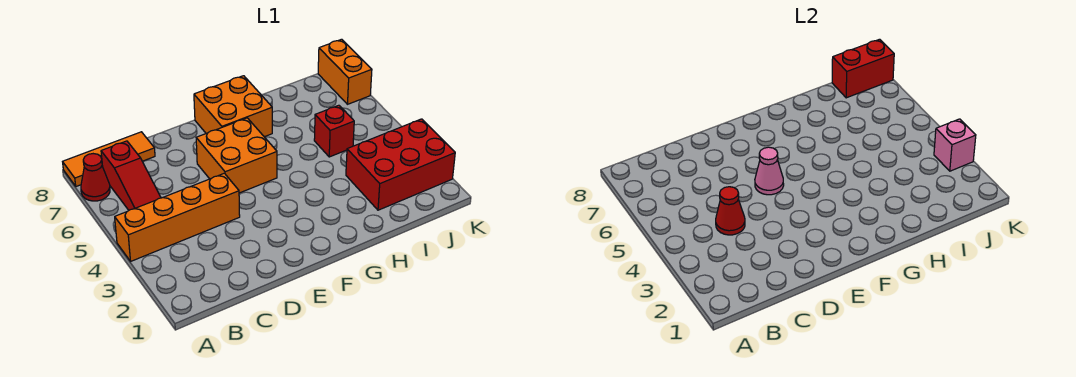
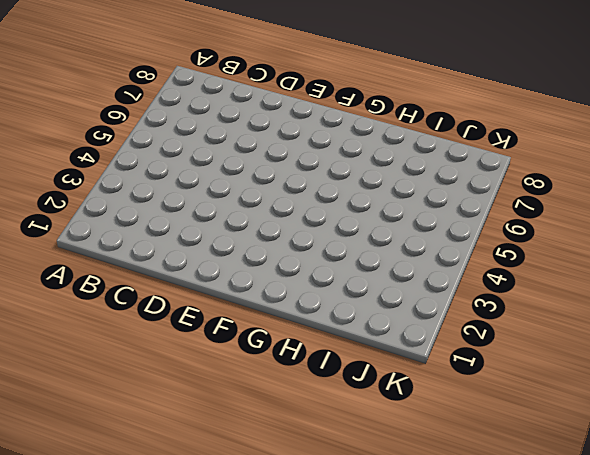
none -> orange 1x4 brick [115,173,240,261]
none -> red 1x1 cone [81,154,110,201]
none -> orange 1x3 tile [63,132,155,186]

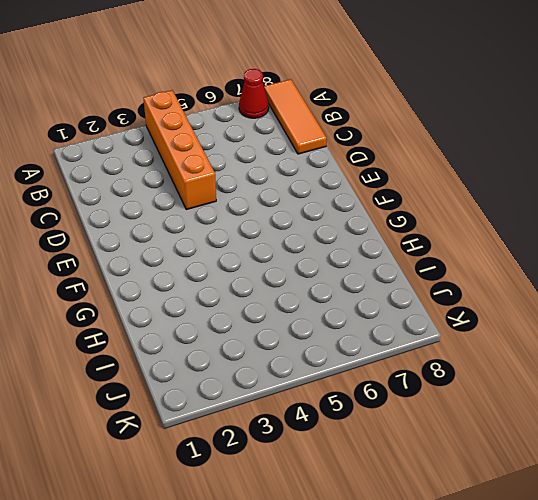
none -> red 1x3 slope [101,141,161,210]
none -> orange 2x2 brick [196,118,277,193]
none -> orange 2x2 brick [194,76,272,137]

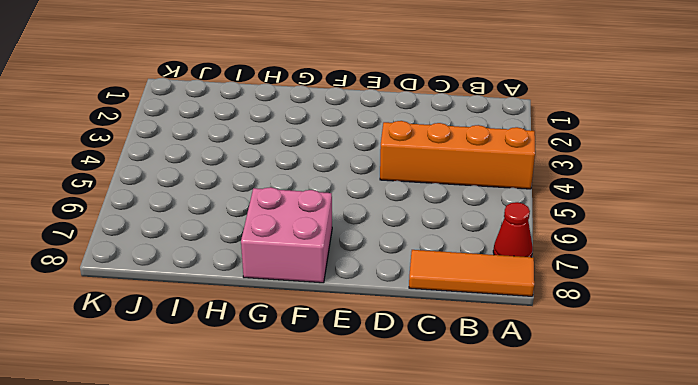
pink 2x2 brick [241,187,332,283] -> orange 2x2 brick [194,76,272,137]
none -> red 1x3 slope [101,141,161,210]
none -> orange 2x2 brick [196,118,277,193]
none -> red 2x3 brick [346,119,455,210]

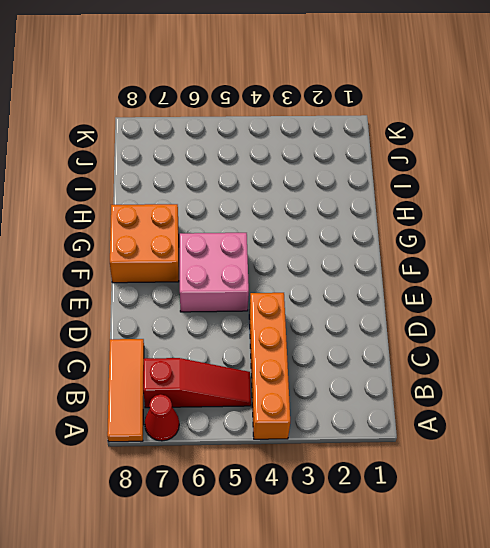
pink 2x2 brick [180,233,249,312] -> orange 2x2 brick [196,118,277,193]
none -> red 2x3 brick [346,119,455,210]
none -> red 1x1 brick [314,105,354,157]
none -> orange 1x2 brick [318,39,372,104]

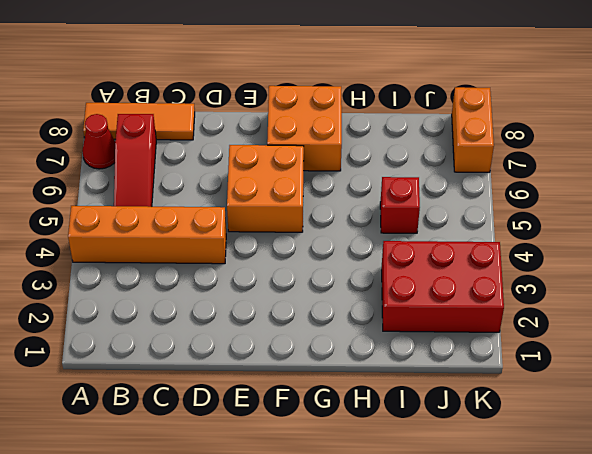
none -> red 1x1 cone [716,187,745,235]
none -> pink 1x1 cone [755,147,784,195]
none -> red 1x2 brick [832,39,894,98]

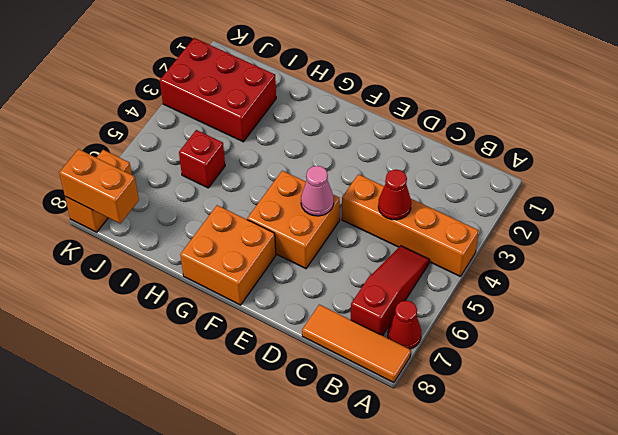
orange 1x2 brick [59,149,139,223] -> red 1x2 brick [832,39,894,98]
none -> pink 1x1 brick [934,119,976,171]

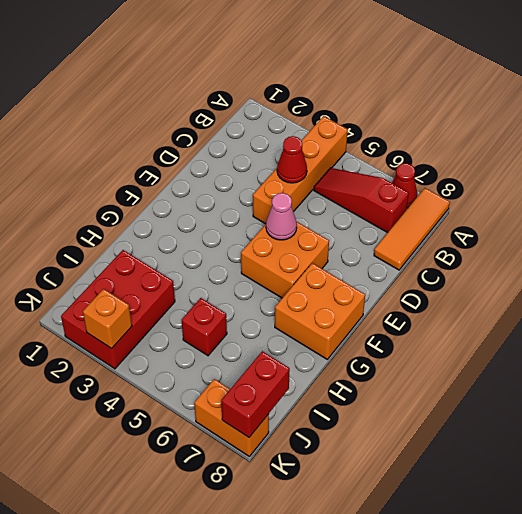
orange 1x1 brick [83,289,132,348] -> pink 1x1 brick [934,119,976,171]

